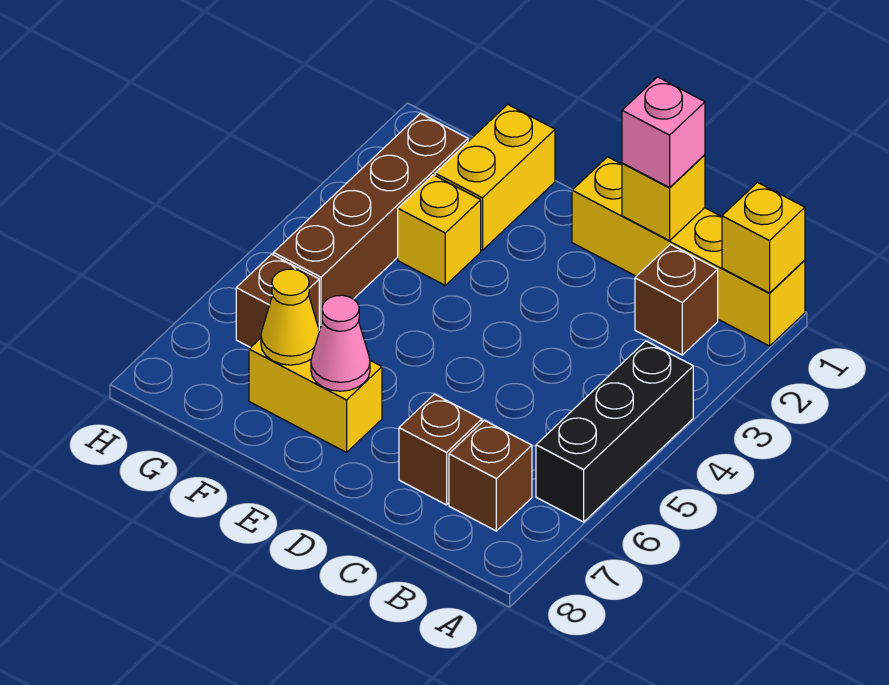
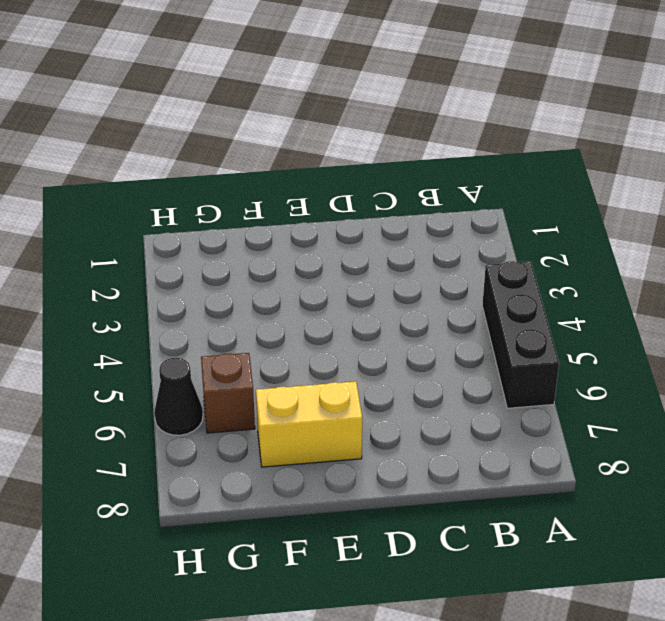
black 1x1 cone [154,358,203,435] -> none
none -> yellow 1x4 brick [572,157,805,346]
none -> brown 1x1 brick [635,244,718,355]
none -> brown 1x1 brick [449,420,532,531]

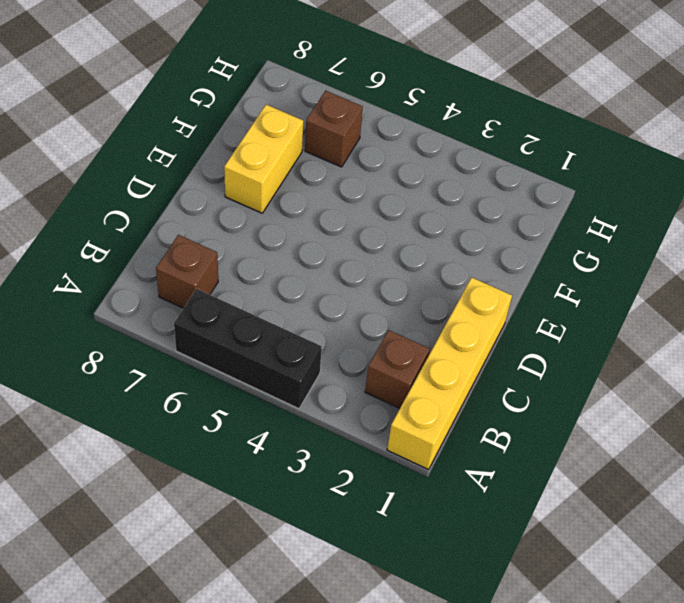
none -> brown 1x1 brick [399,394,482,505]
none -> yellow 1x2 brick [435,104,555,250]
none -> yellow 1x1 brick [398,175,481,285]

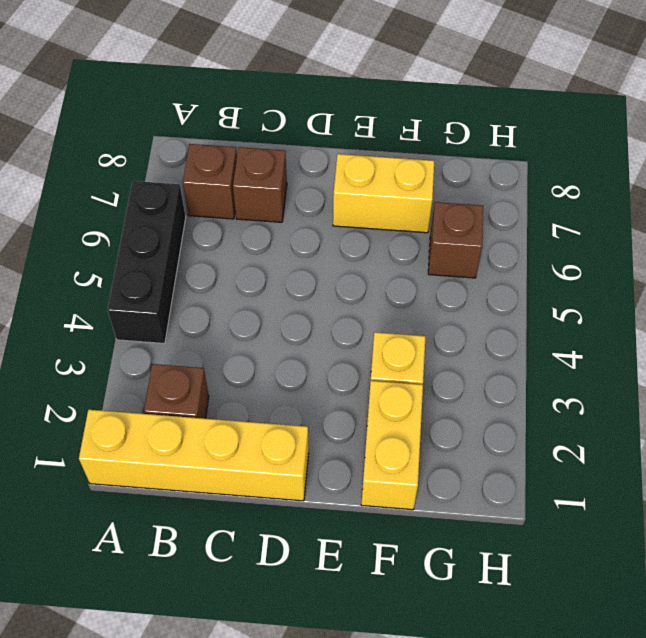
none -> brown 1x4 brick [273,114,468,329]
none -> yellow 1x1 brick [722,182,805,293]
none -> yellow 1x1 brick [622,155,705,241]

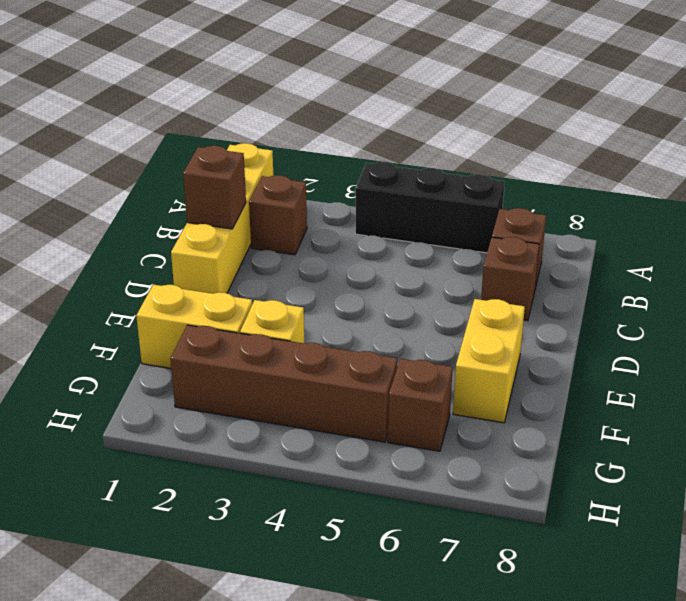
brown 1x1 brick [183,146,246,229] -> yellow 1x1 brick [622,155,705,241]
none -> yellow 1x1 brick [722,182,805,293]
none -> pink 1x1 cone [311,295,370,391]
none -> yellow 1x1 cone [261,269,319,365]

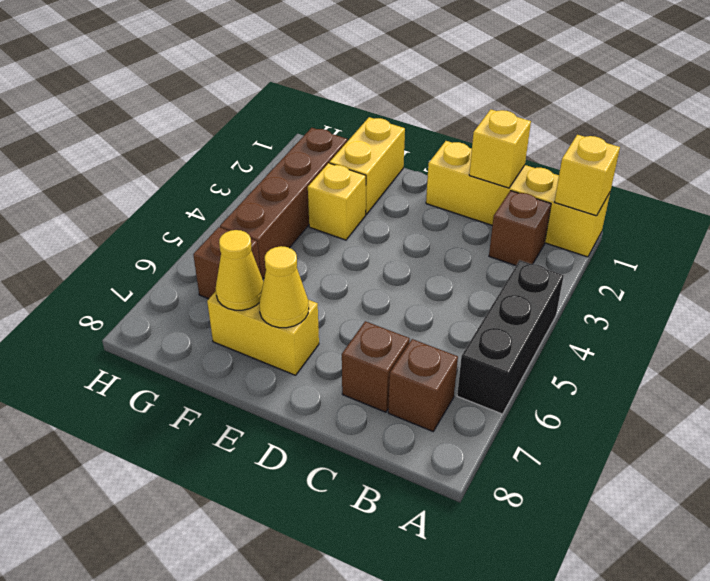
yellow 1x1 cone [259,246,309,328] -> pink 1x1 cone [311,295,370,391]
none -> pink 1x1 brick [622,77,705,188]

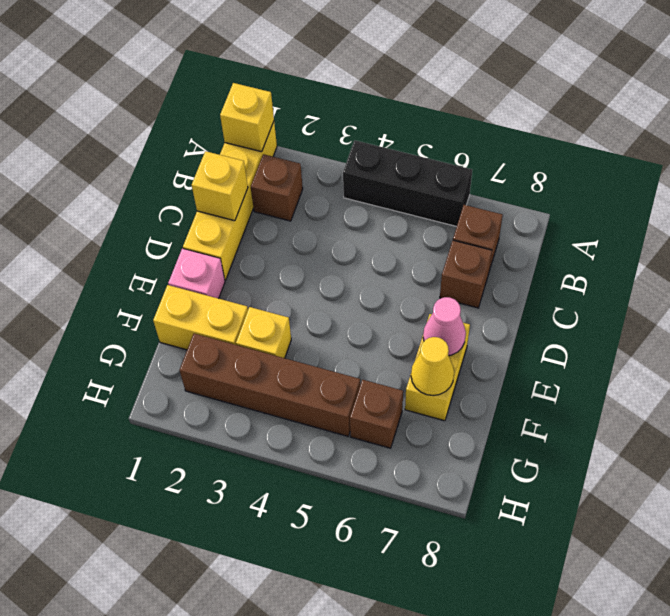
pink 1x1 brick [168,249,225,299] -> pink 1x1 brick moved to [622,77,705,188]

